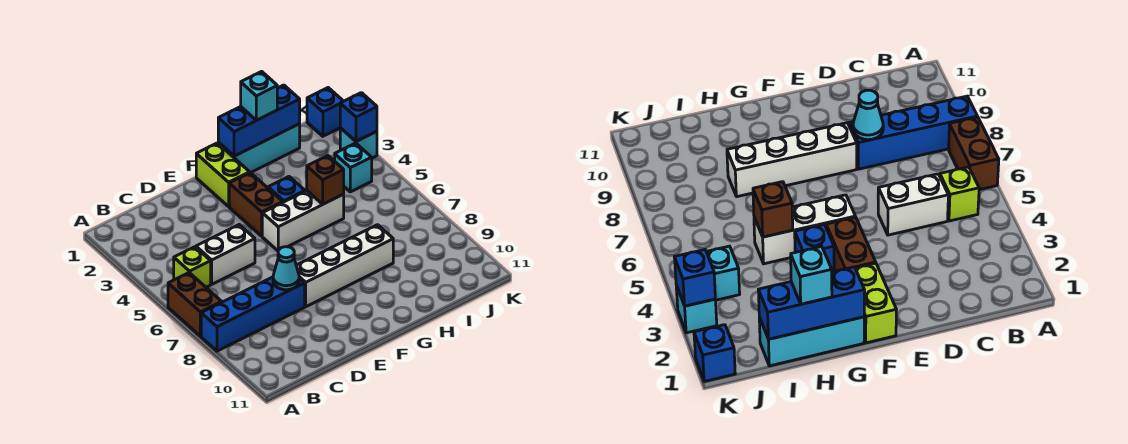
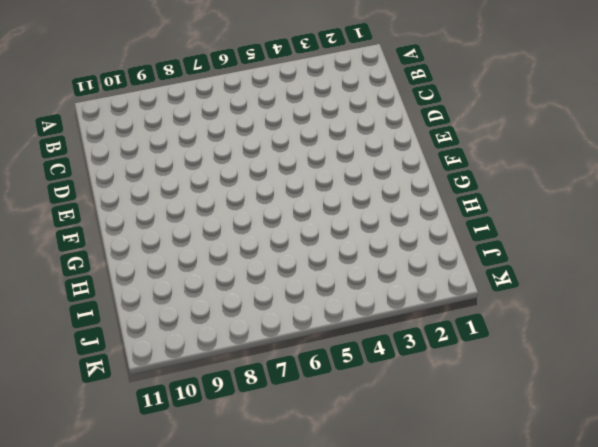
none -> brown 1x2 brick [168,273,222,336]
none -> blue 1x4 brick [201,277,305,351]
none -> lime 1x1 brick [174,247,211,287]

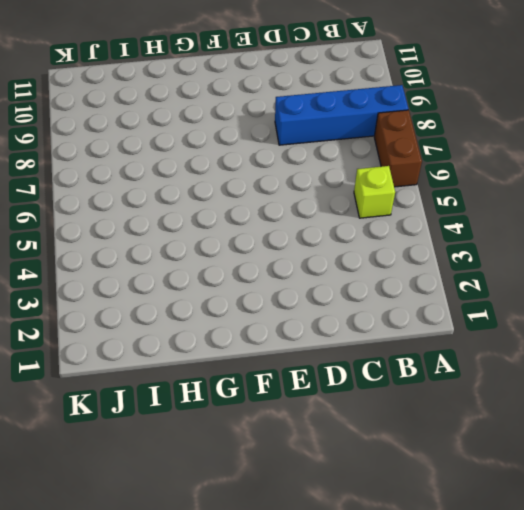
none -> white 1x2 brick [196,225,255,284]
none -> white 1x4 brick [296,225,393,307]
none -> lime 1x2 brick [196,143,250,206]

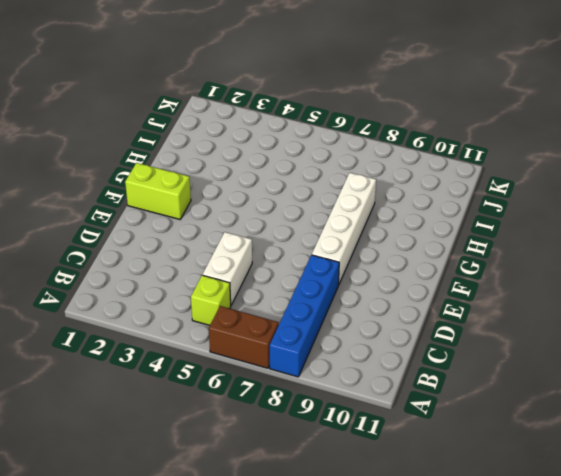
none -> brown 1x2 brick [229,173,283,236]
none -> white 1x3 brick [262,191,344,251]
none -> cyan 1x3 brick [218,124,300,173]

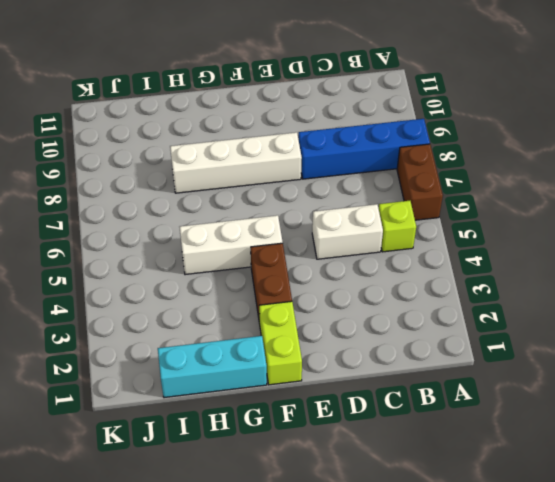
none -> blue 1x1 brick [268,177,305,202]
none -> cyan 1x1 brick [335,143,372,192]
none -> blue 1x1 brick [307,88,343,136]

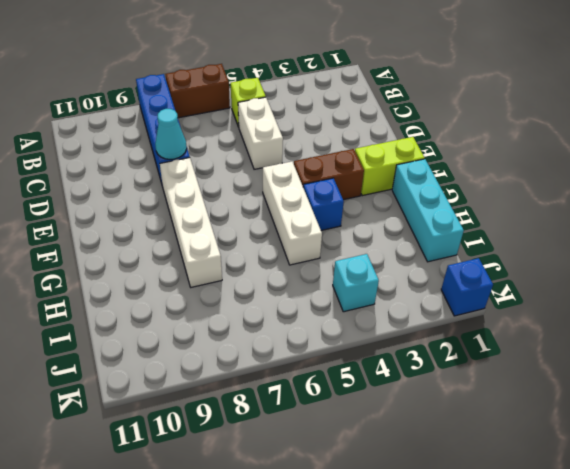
none -> cyan 1x1 brick [340,128,377,158]
none -> blue 1x3 brick [218,85,300,156]
none -> brown 1x1 brick [307,156,344,204]

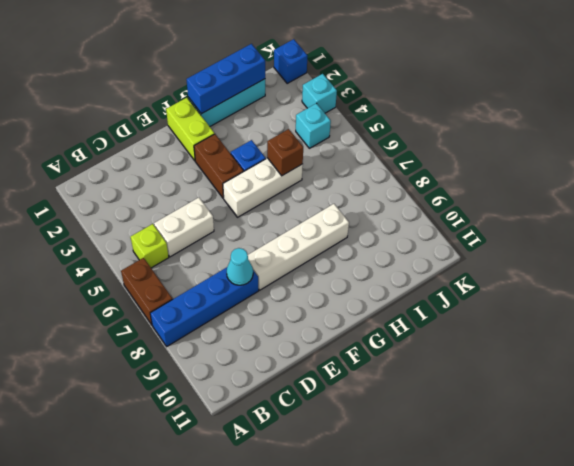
none -> blue 1x1 brick [340,93,377,141]
none -> cyan 1x1 brick [241,71,277,120]

